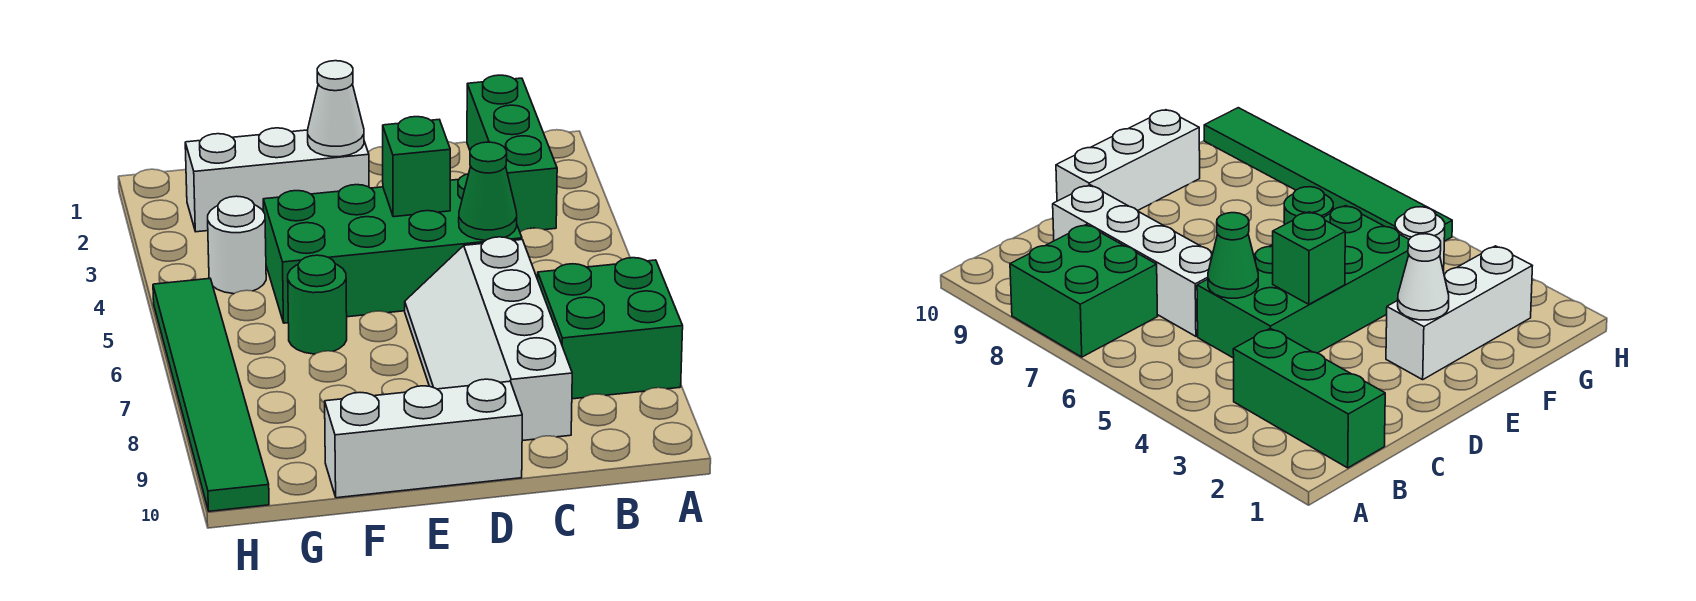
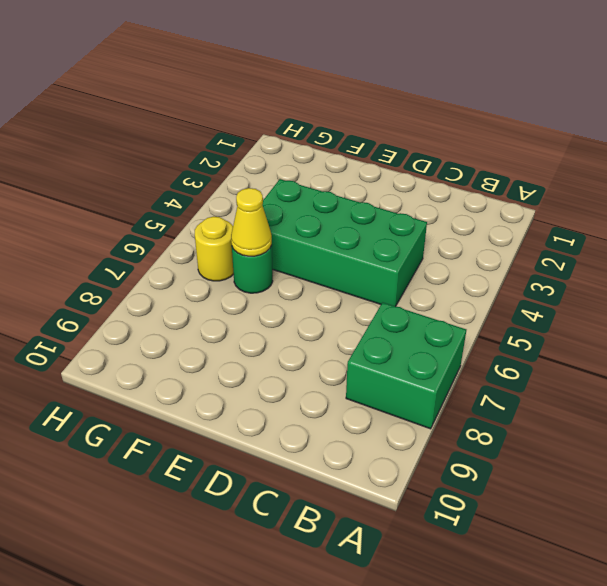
yellow 1x1 cone [231,188,272,256] -> none
yellow 1x1 round brick [195,216,234,281] -> none
none -> green 1x3 brick [467,75,557,232]
none -> white 2x4 slope [405,237,572,441]
none -> white 1x3 brick [325,379,522,498]

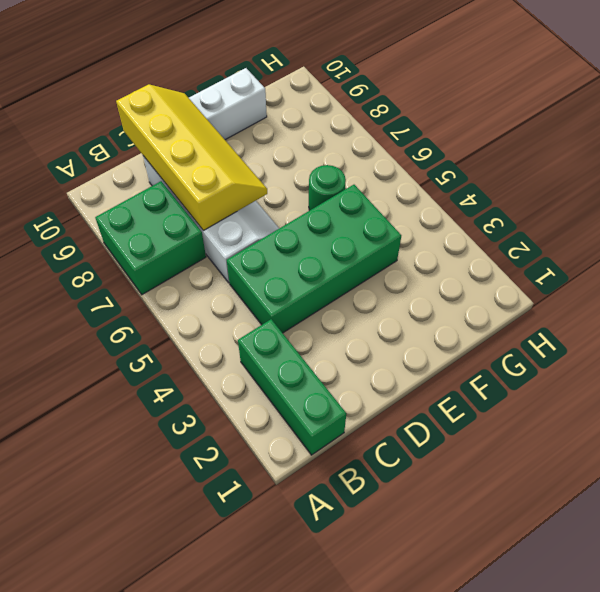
yellow 2x4 slope [116,84,267,231] -> none
none -> white 1x3 brick [185,128,369,232]
none -> white 1x1 round brick [208,196,266,294]
none -> green 1x6 tile [153,279,269,511]

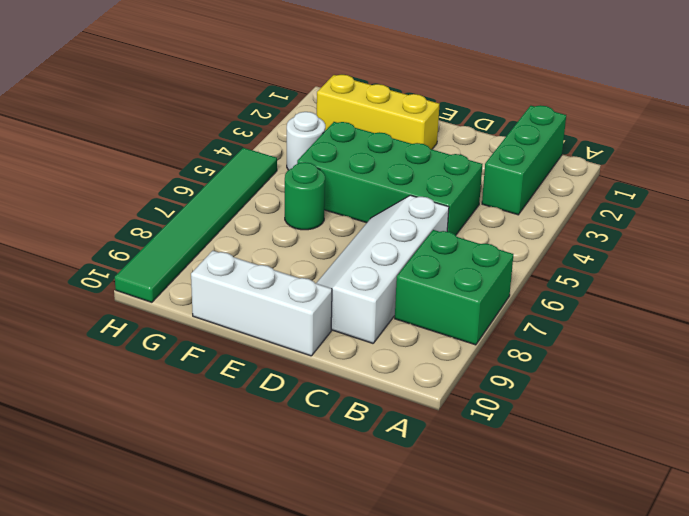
yellow 1x3 brick [316,75,439,149] -> white 1x3 brick [185,128,369,232]
none -> green 1x1 cone [459,142,517,240]
none -> green 1x1 brick [383,117,450,217]
none -> white 1x1 cone [308,61,364,157]

